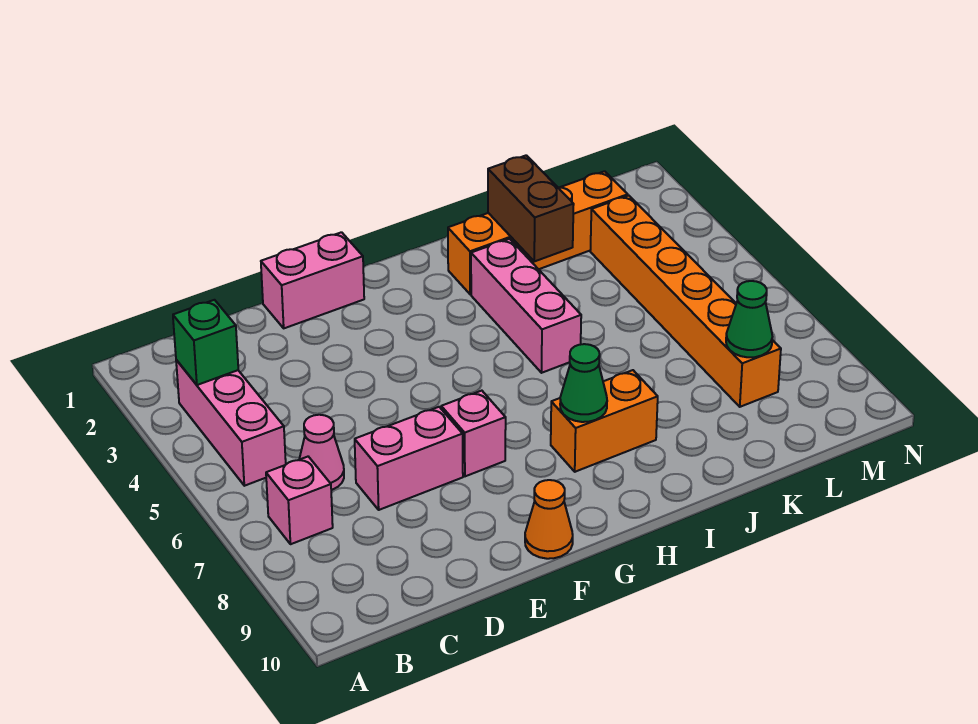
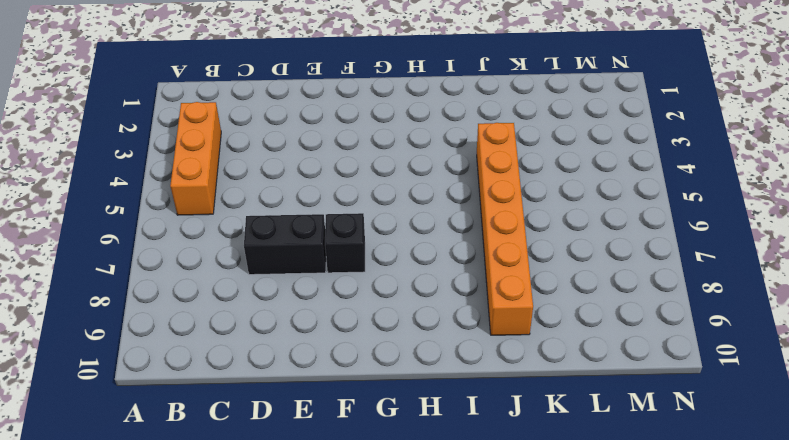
orange 1x3 brick [170,102,221,215] -> pink 1x3 brick [176,360,286,486]
black 1x2 brick [244,214,326,275] -> pink 1x2 brick [355,407,463,510]
black 1x1 brick [325,213,365,273] -> pink 1x1 brick [441,391,506,476]
orange 1x6 brick [477,123,533,335] -> orange 1x6 brick moved to [590,196,781,407]
none -> pink 1x1 brick [266,457,333,544]
none -> pink 1x1 cone [299,415,344,490]
none -> pink 1x2 brick [261,232,364,328]

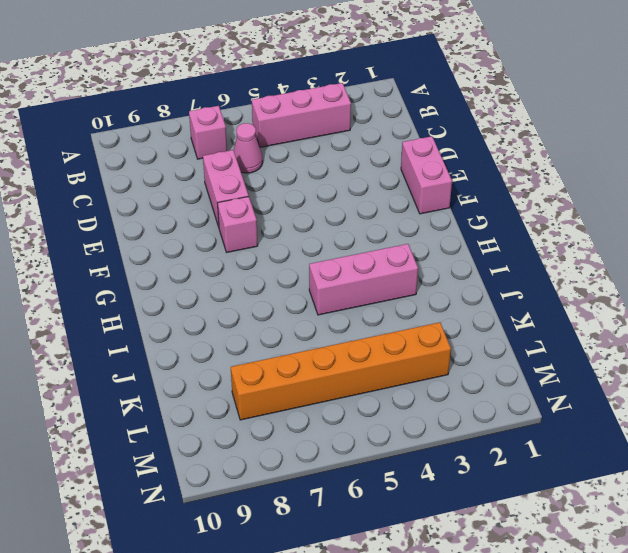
none -> orange 1x1 cone [525,480,573,559]
none -> orange 1x2 brick [551,370,658,472]
none -> orange 1x4 brick [448,171,628,294]

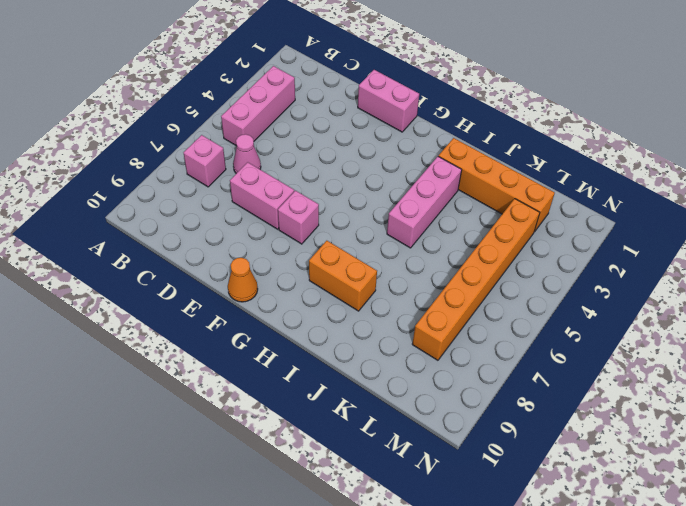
none -> green 1x1 brick [173,300,238,385]
none -> green 1x1 cone [560,344,607,422]
none -> brown 1x2 brick [488,155,574,261]

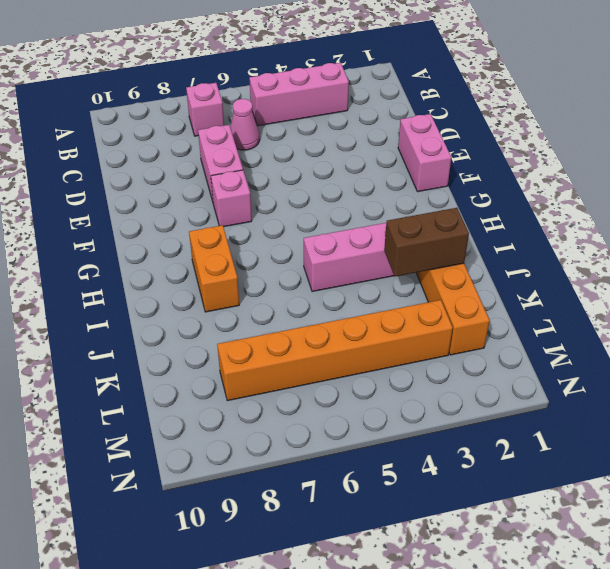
none -> orange 1x1 cone [525,480,573,559]
none -> green 1x1 brick [173,300,238,385]
none -> green 1x1 cone [560,344,607,422]

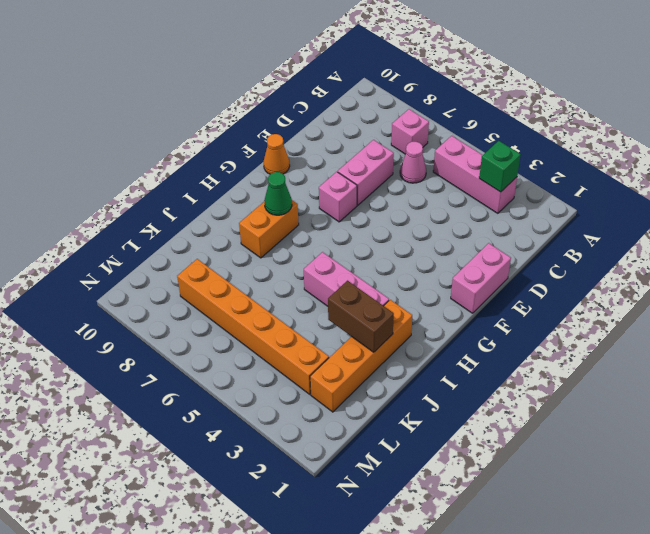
none -> green 1x1 cone [726,281,772,357]

